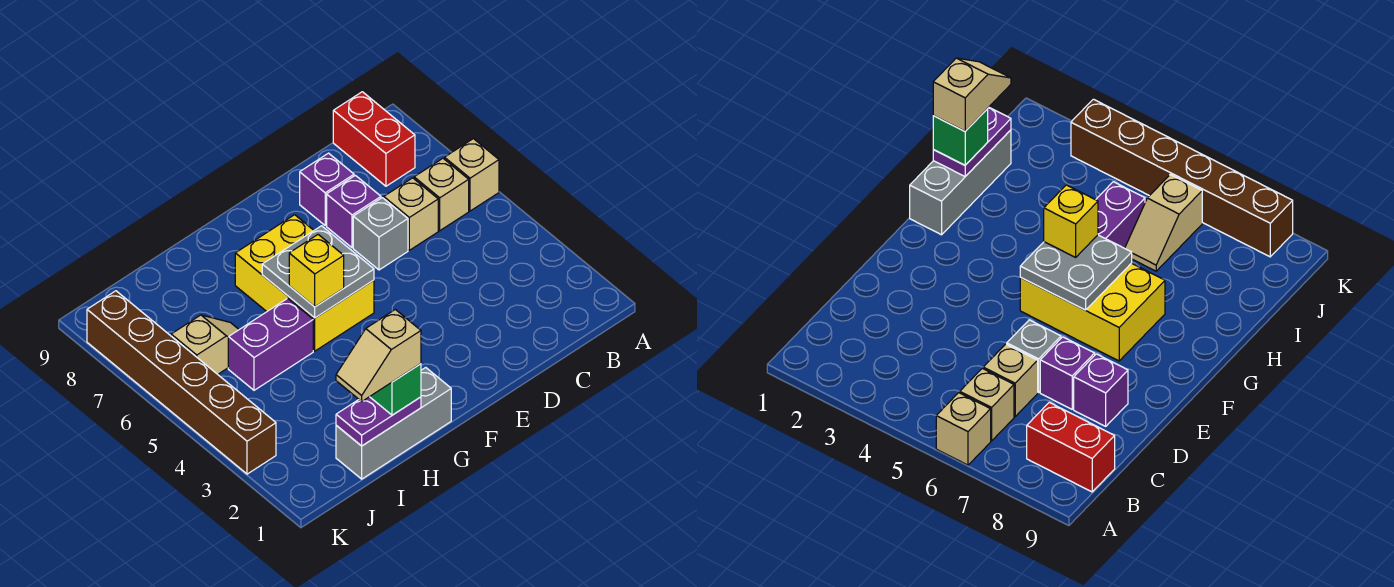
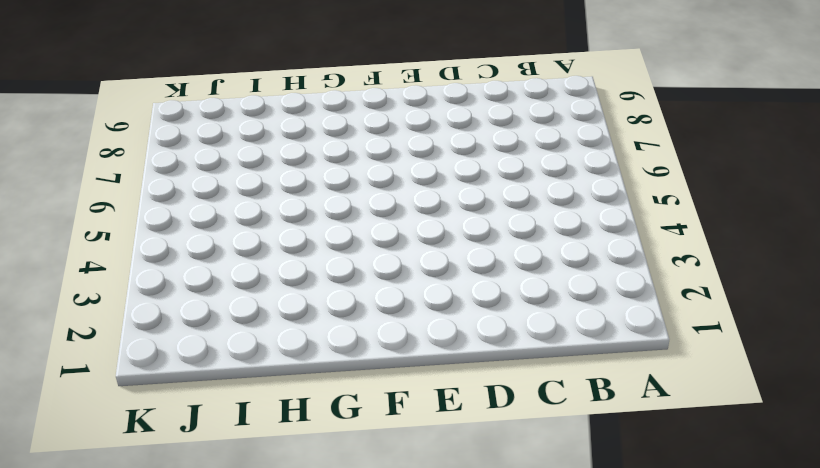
none -> tan 1x1 brick [445,139,499,211]
none -> tan 1x1 brick [414,159,469,231]
none -> red 1x2 brick [333,92,415,186]

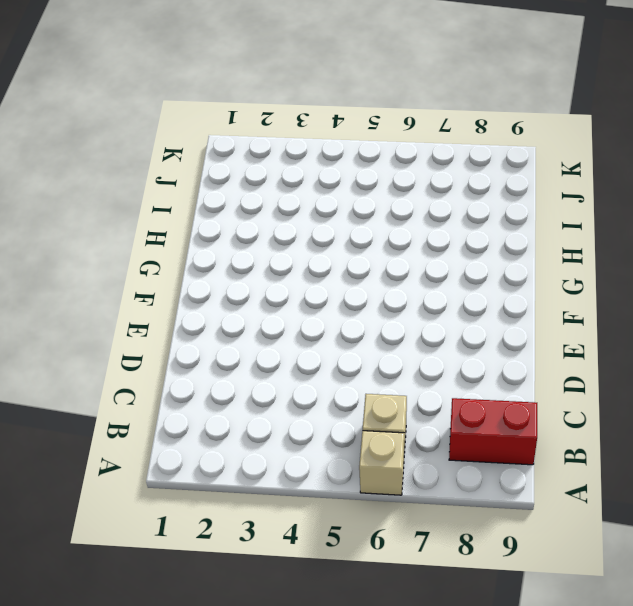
none -> tan 1x1 brick [384,178,438,250]
none -> grey 1x1 brick [353,198,408,270]
none -> purple 1x1 brick [327,175,381,248]

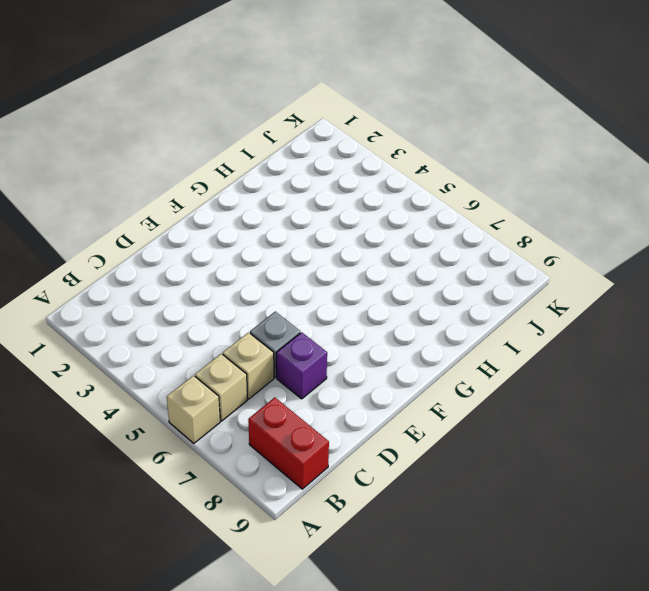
none -> purple 1x1 brick [300,153,354,225]
none -> yellow 2x3 brick [235,215,374,351]
none -> grey 1x3 brick [336,367,451,479]

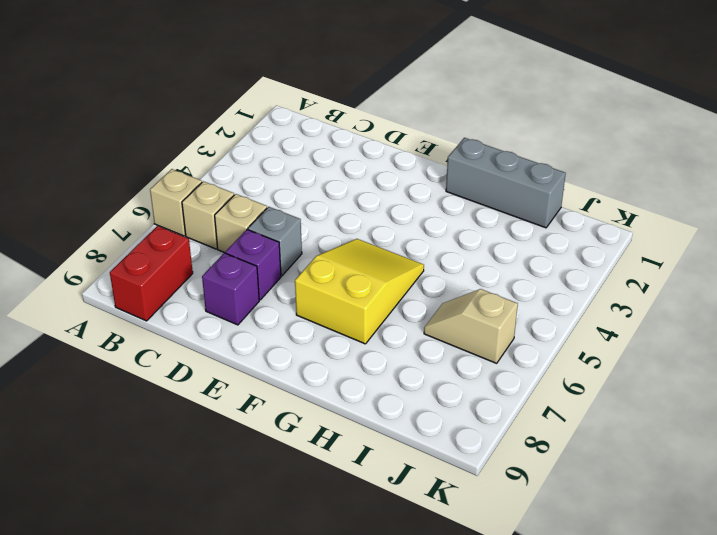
yellow 2x3 slope [295,239,424,344] -> yellow 2x3 brick [235,215,374,351]
none -> purple 1x2 brick [228,298,313,390]
none -> brown 1x6 brick [87,291,276,474]
none -> grey 2x2 plate [262,226,374,318]

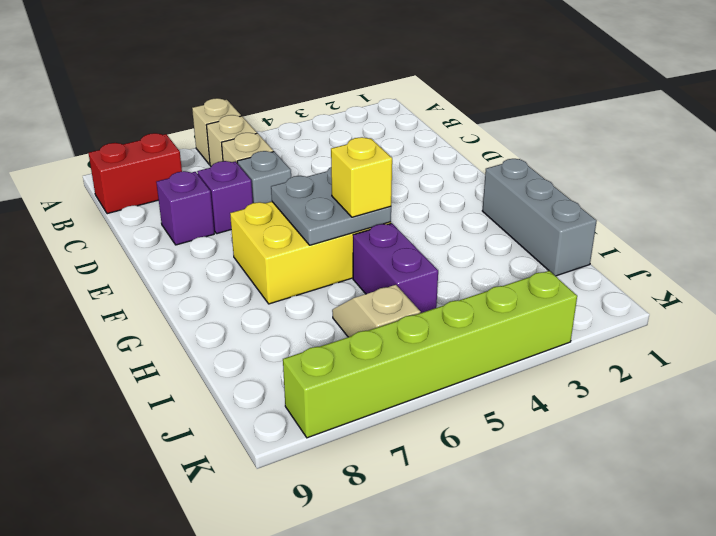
lime 1x6 brick [283,271,577,438] -> brown 1x6 brick [87,291,276,474]
none -> purple 1x2 plate [336,397,421,446]
none -> green 1x1 brick [370,364,421,415]
none -> tan 1x2 slope [336,310,421,401]

